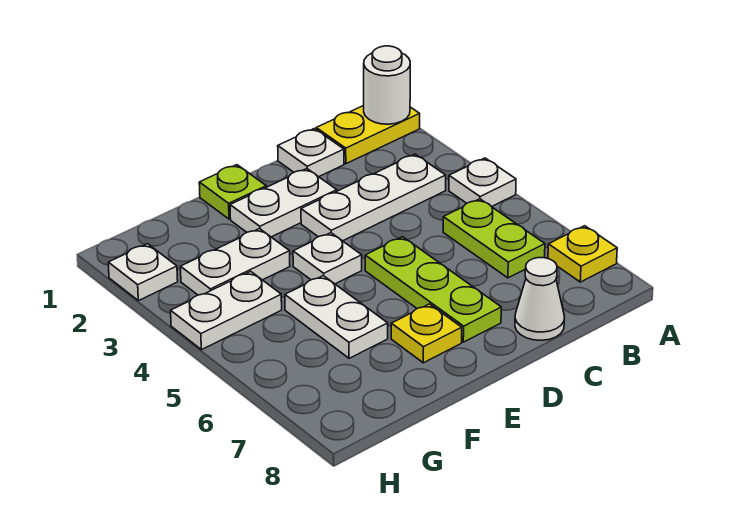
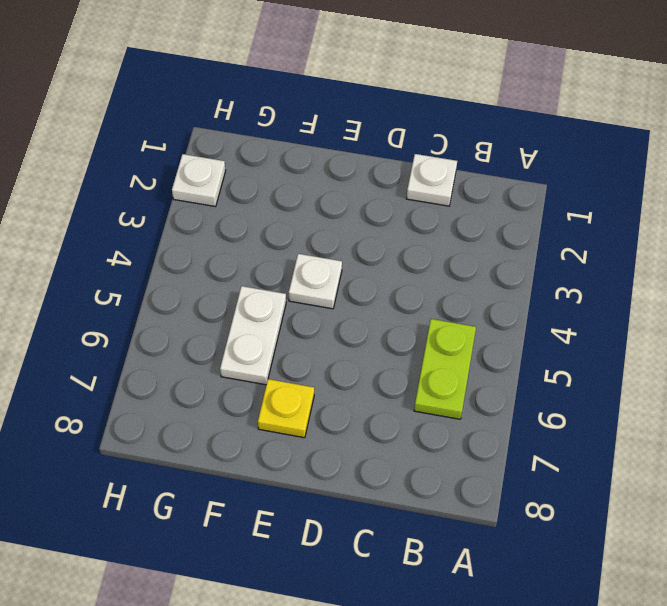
none -> yellow 1x2 plate [316,106,420,164]
none -> white 1x1 plate [449,158,516,207]
none -> yellow 1x1 plate [548,226,617,282]

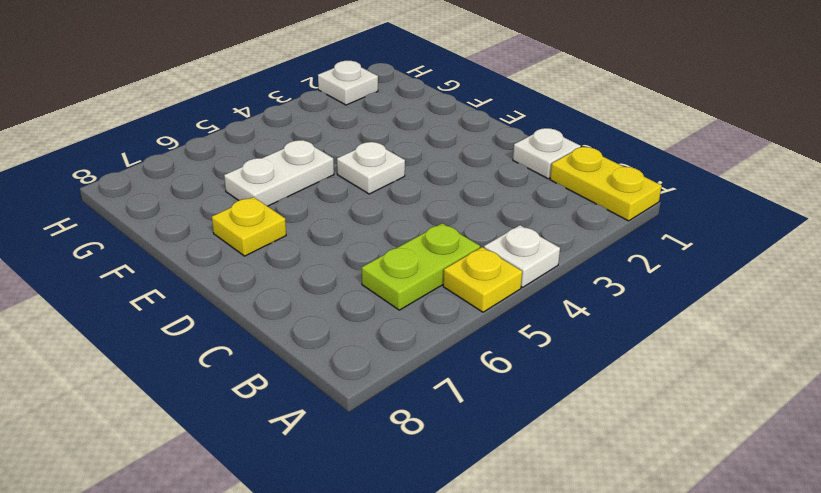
yellow 1x1 plate [443,247,522,312] -> yellow 1x1 plate moved to [548,226,617,282]
none -> white 1x3 plate [301,154,446,241]
none -> white 1x1 cone [515,258,565,340]
none -> white 1x2 plate [230,169,337,237]

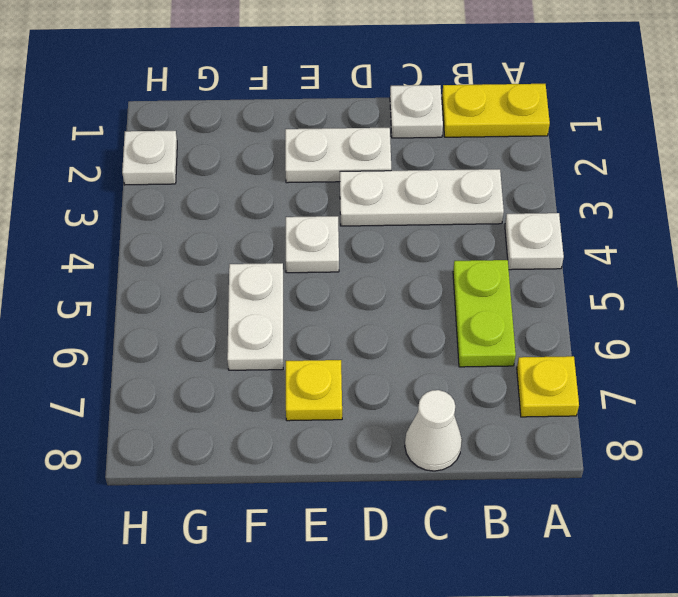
none -> lime 1x3 plate [365,237,501,342]
none -> lime 1x1 plate [199,165,266,219]
none -> white 1x2 plate [181,229,290,295]

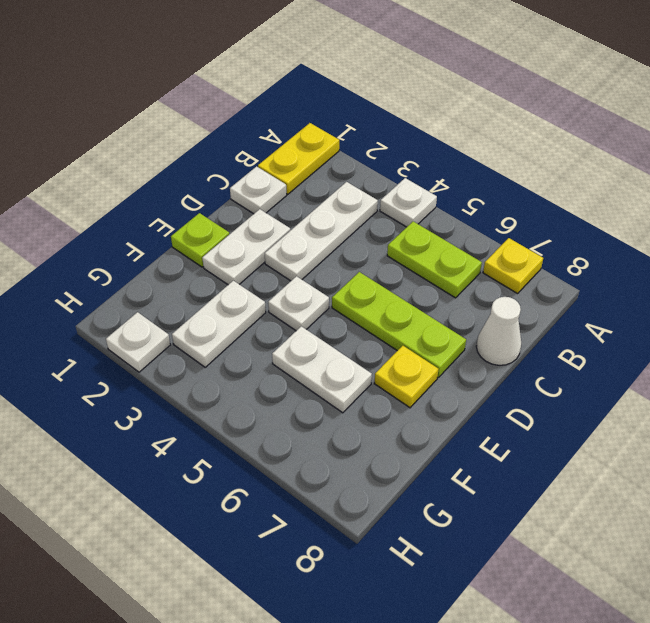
none -> white 1x2 plate [171,272,282,350]
none -> white 1x1 round brick [364,46,410,124]

